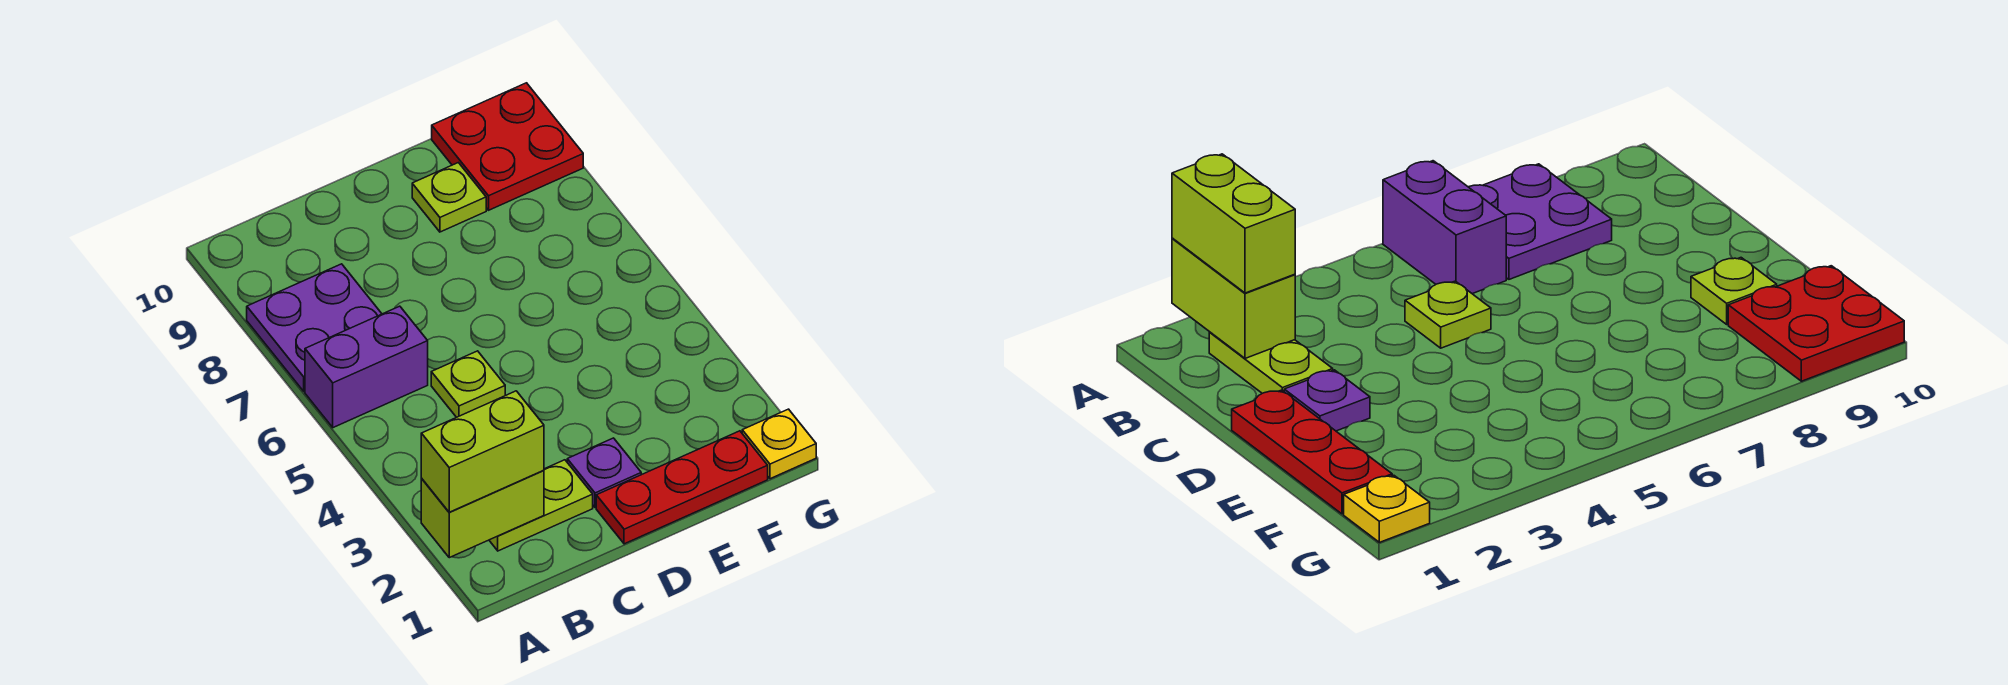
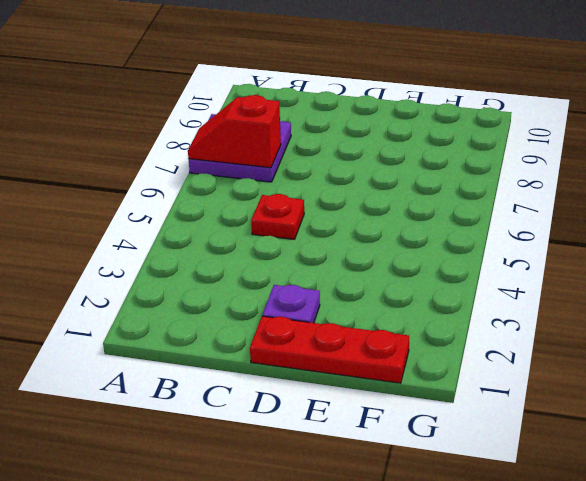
red 1x2 slope [188,95,281,168] -> none
red 1x1 plate [251,194,304,239] -> lime 1x1 plate [431,351,505,417]
none -> purple 1x2 brick [305,306,428,428]
none -> lime 1x2 plate [489,460,593,551]

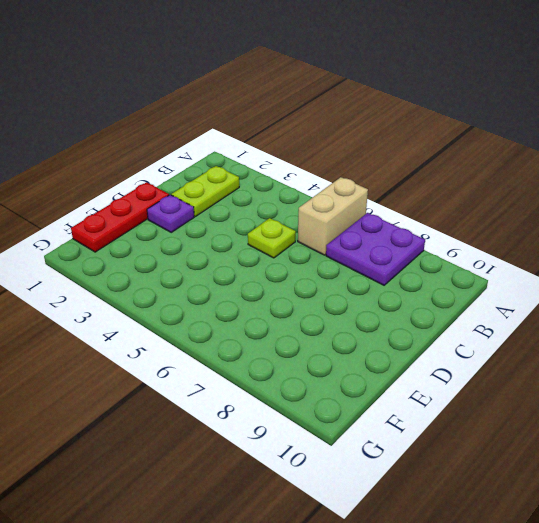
tan 1x2 brick [298,177,368,255] -> purple 1x2 brick [305,306,428,428]
none -> lime 1x1 plate [412,163,486,232]
none -> red 2x2 plate [432,83,583,210]

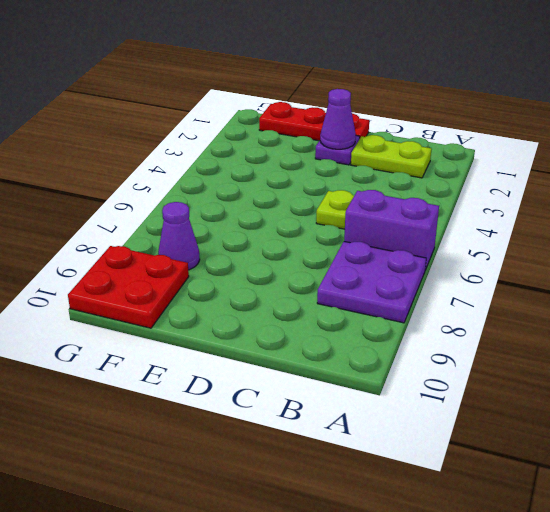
purple 1x1 cone [320,89,356,149] -> none
purple 1x1 cone [158,202,200,270] -> none
none -> lime 1x1 plate [412,163,486,232]
none -> yellow 1x1 plate [742,409,816,479]

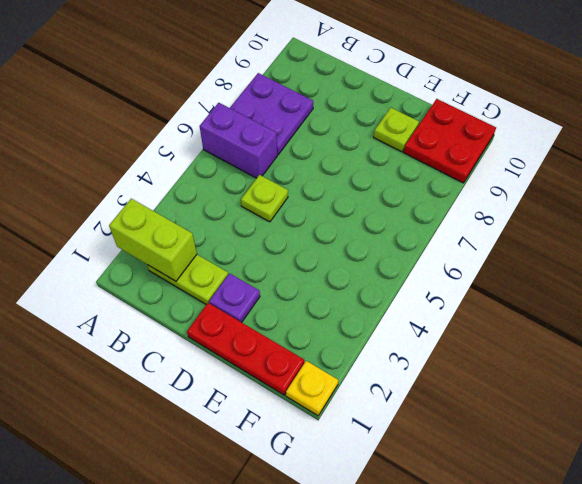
none -> lime 1x2 brick [421,391,544,512]

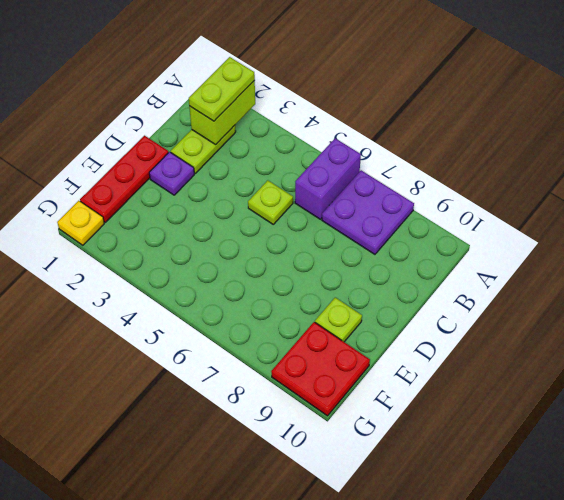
lime 1x2 plate [189,57,255,121] -> lime 1x2 brick [421,391,544,512]

